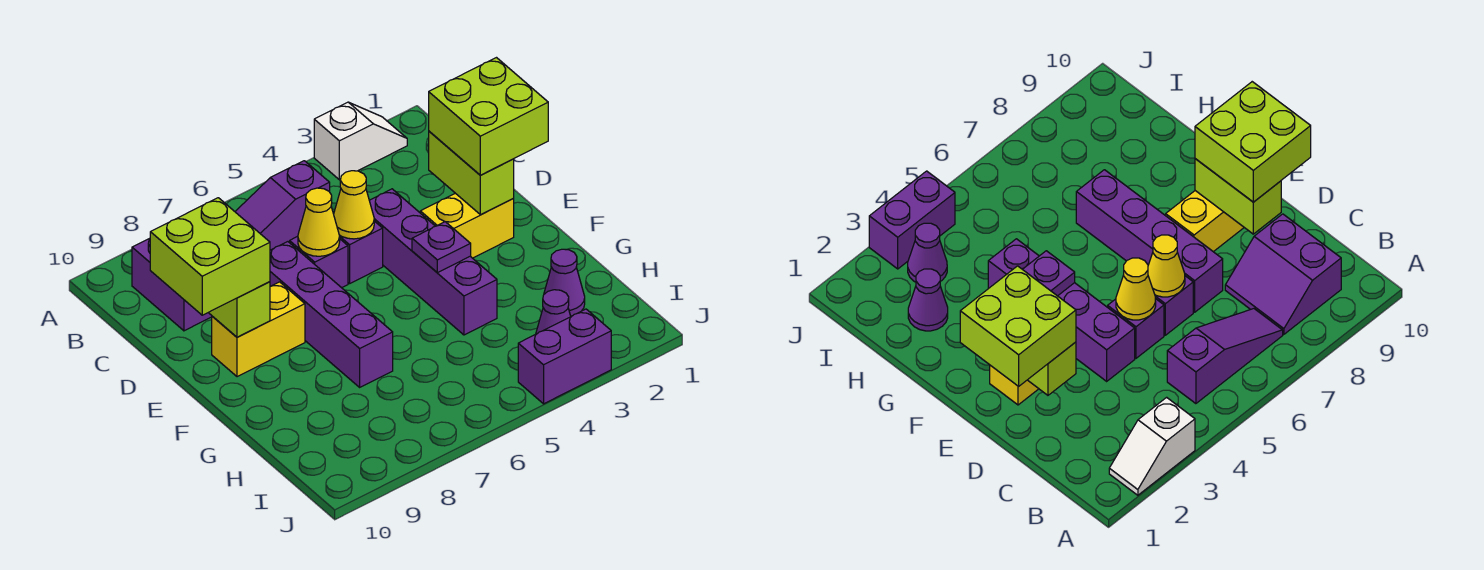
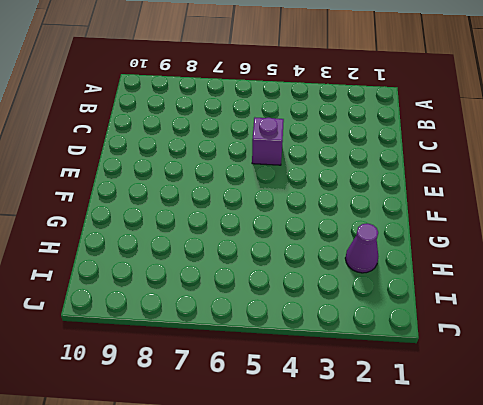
none -> white 1x2 slope [314,102,407,180]
none -> purple 1x3 slope [235,161,330,250]
none -> purple 2x2 slope [132,238,212,331]

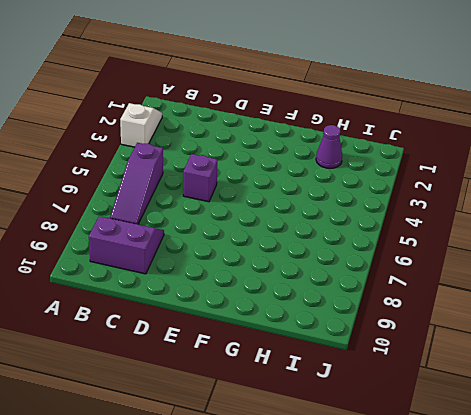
none -> purple 1x4 brick [369,189,497,335]
none -> purple 1x1 brick [290,236,348,288]
none -> purple 1x4 brick [270,242,393,387]

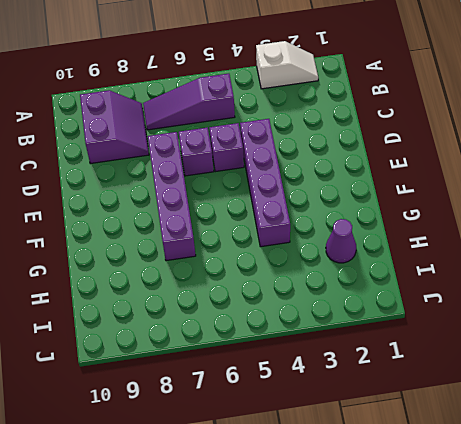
none -> yellow 1x2 brick [420,193,514,258]
none -> yellow 1x2 brick [212,282,305,377]
none -> purple 1x1 cone [536,290,571,334]

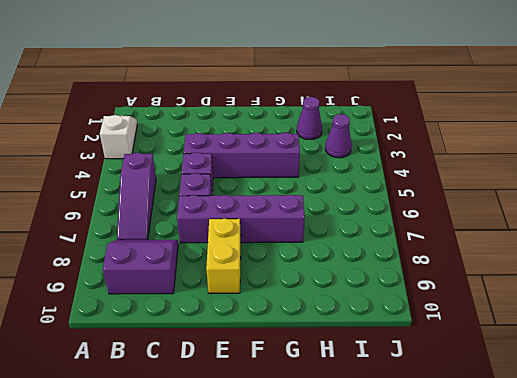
none -> yellow 1x2 brick [420,193,514,258]
none -> purple 1x2 brick [518,309,611,404]
none -> lime 1x2 brick [429,131,514,215]

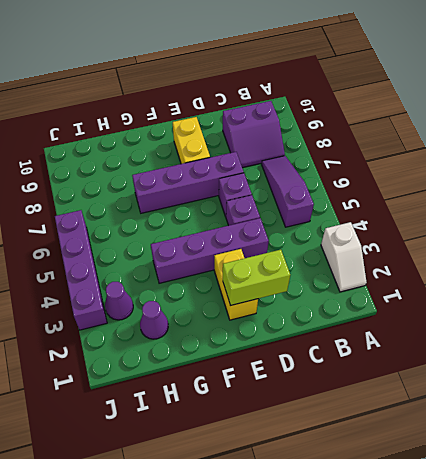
purple 1x4 brick [55,210,107,330] -> purple 1x2 brick [518,309,611,404]
none -> yellow 1x1 cone [334,171,374,239]
none -> yellow 1x1 cone [298,188,340,256]
none -> lime 1x2 brick [209,282,270,337]

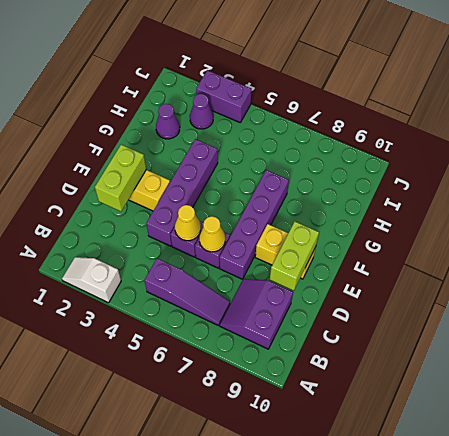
none -> purple 1x1 plate [412,222,471,273]
none -> lime 2x2 brick [429,58,548,175]
none -> lime 2x2 brick [150,198,270,315]

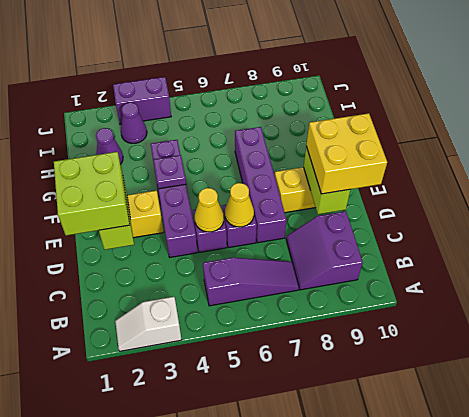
yellow 2x2 brick [306,113,387,194] -> lime 2x2 brick [150,198,270,315]

